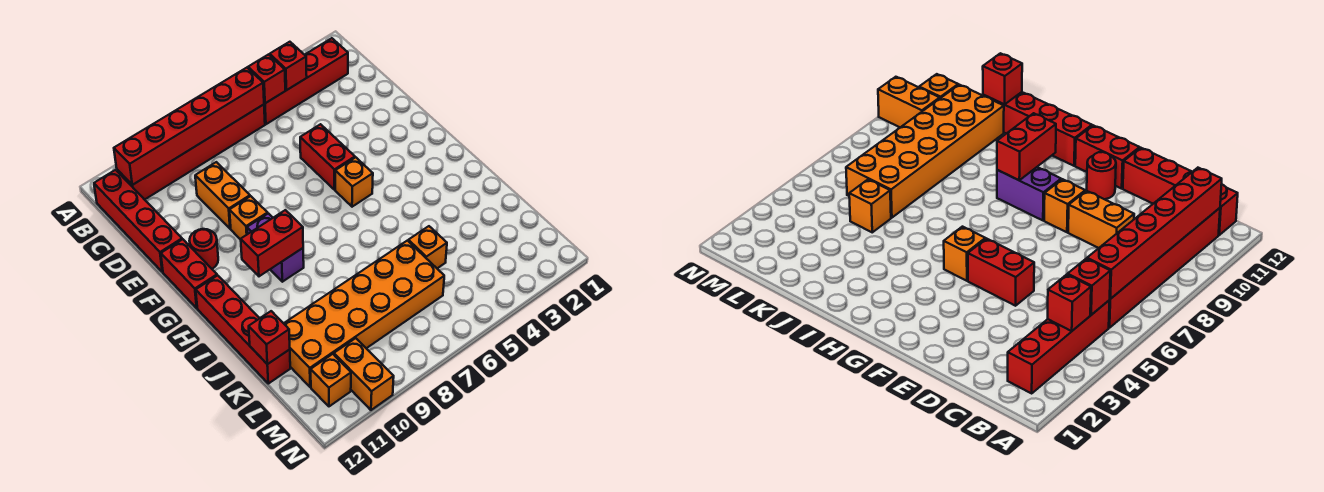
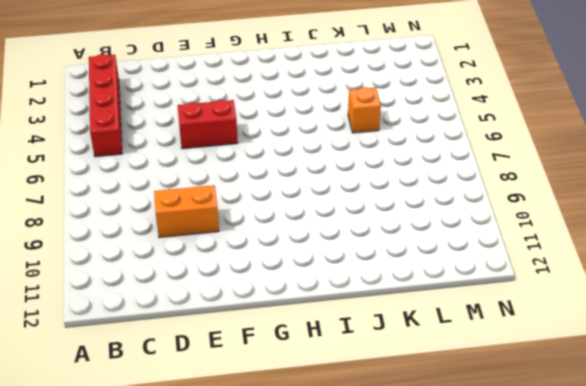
none -> red 1x6 brick [117,105,265,200]
none -> red 1x4 brick [94,170,182,272]
none -> orange 1x1 brick [230,196,268,240]

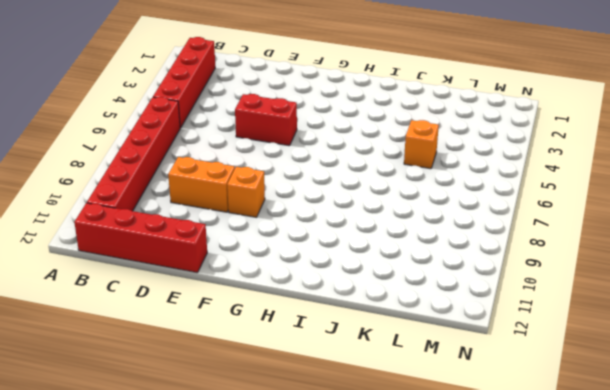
none -> red 1x1 round brick [189,229,218,269]
none -> red 1x2 brick [161,239,217,308]
none -> orange 1x1 brick [335,157,373,207]

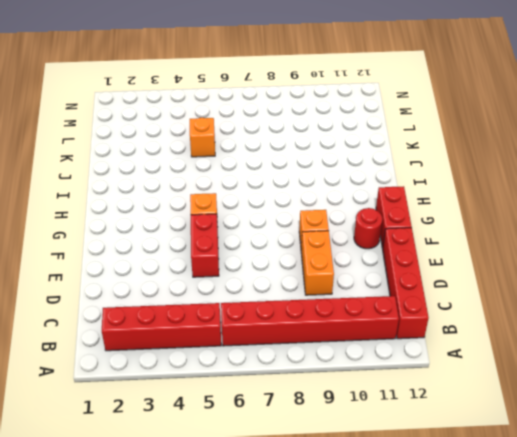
none -> purple 1x2 brick [247,213,304,282]
none -> red 1x4 brick [196,275,290,384]
none -> orange 2x6 brick [284,241,444,387]

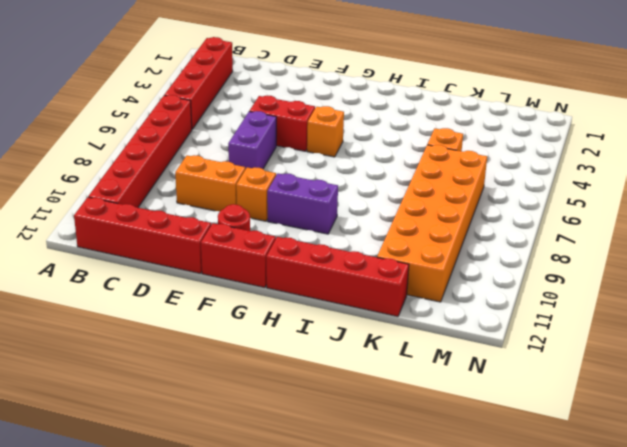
purple 1x2 brick [228,111,276,169] -> none
none -> orange 1x2 brick [334,338,394,410]
none -> orange 1x1 brick [311,354,351,406]
none -> red 1x1 brick [270,42,307,90]

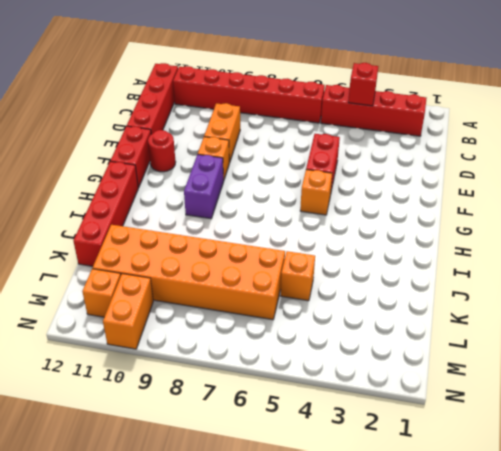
none -> red 1x1 brick [248,55,285,103]
none -> red 1x6 brick [114,68,264,185]
none -> red 1x2 brick [241,210,303,276]

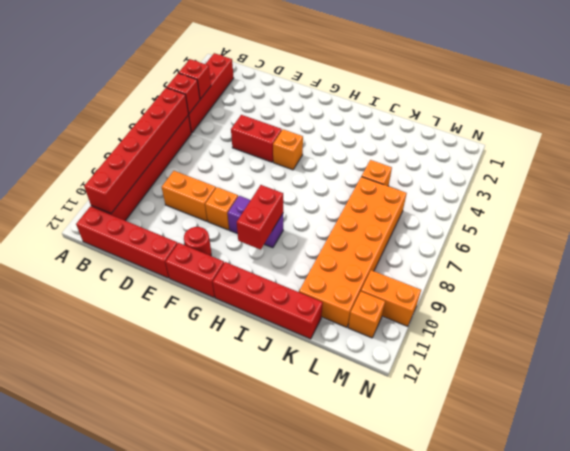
none -> red 1x1 brick [249,311,290,364]

